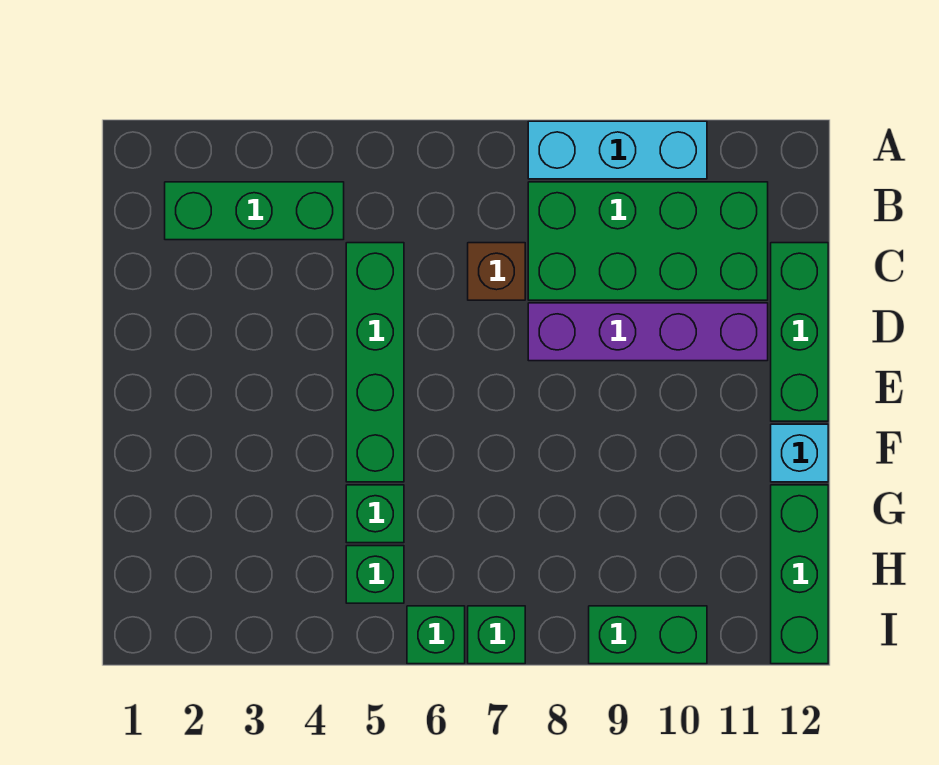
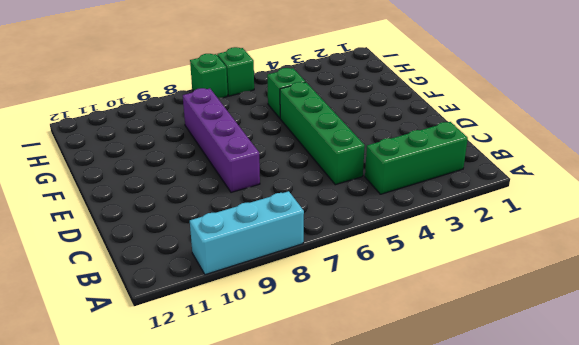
purple 1x4 brick [183,88,260,192] -> purple 1x4 brick turned to [528,303,768,361]
none -> green 2x4 brick [528,182,768,300]
none -> brown 1x1 brick [468,243,525,300]
none -> green 1x3 brick [771,243,828,421]

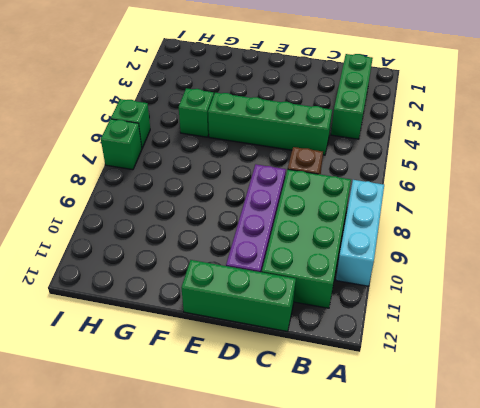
none -> cyan 1x1 brick [771,424,828,482]
none -> green 1x3 brick [771,485,828,664]
none -> green 1x1 brick [346,546,404,603]

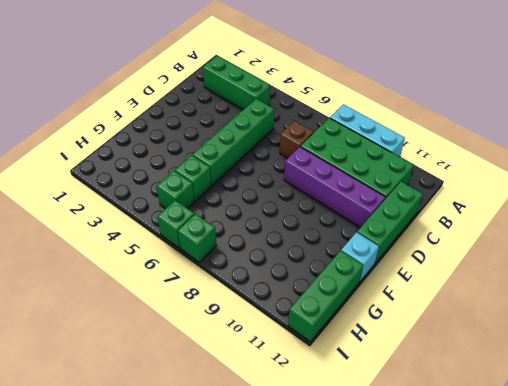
none -> green 1x2 brick [589,606,707,664]

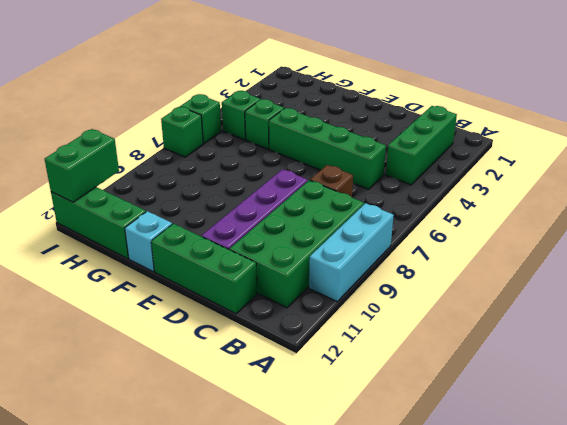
green 1x2 brick [45,129,119,202] -> green 1x2 brick moved to [589,606,707,664]

